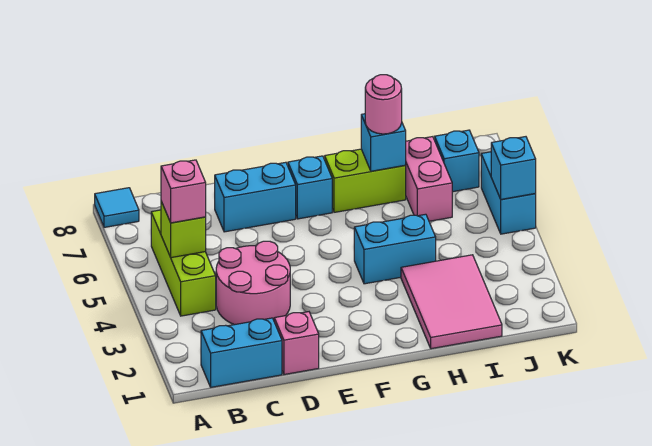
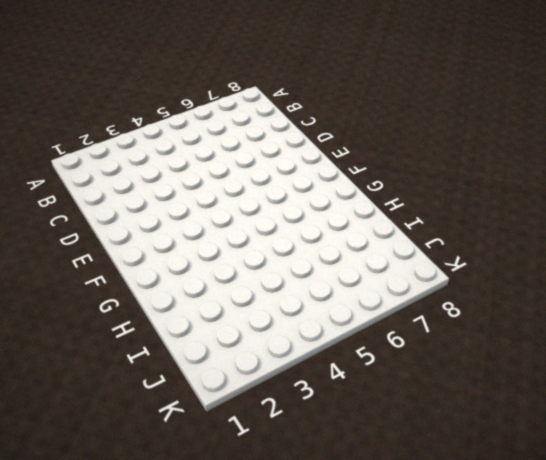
none -> cyan 1x1 tile [95,188,139,227]
none -> cyan 1x2 brick [201,318,282,387]
none -> lime 1x3 brick [151,210,216,316]

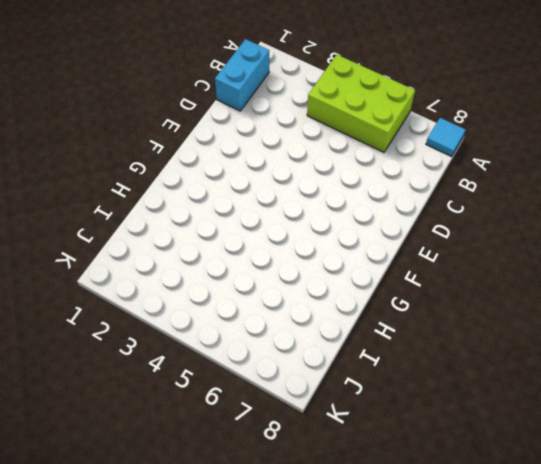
lime 2x3 brick [307,55,415,152] -> lime 1x3 brick [151,210,216,316]
none -> pink 2x2 round brick [216,241,290,325]
none -> pink 1x1 brick [274,312,319,375]
none -> cyan 1x2 brick [215,162,296,232]

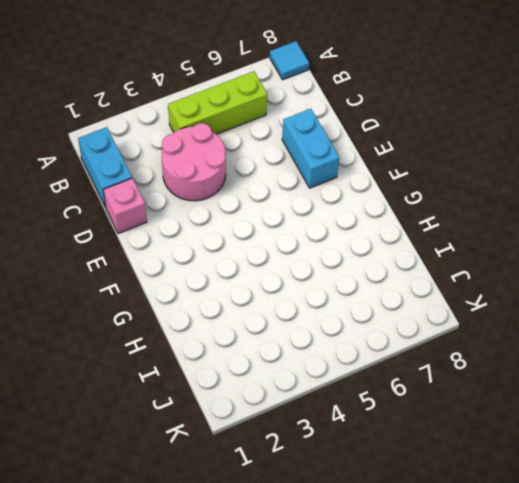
none -> cyan 1x1 brick [288,156,332,219]
none -> cyan 1x2 brick [354,214,436,284]
none -> lime 1x2 brick [325,149,406,212]

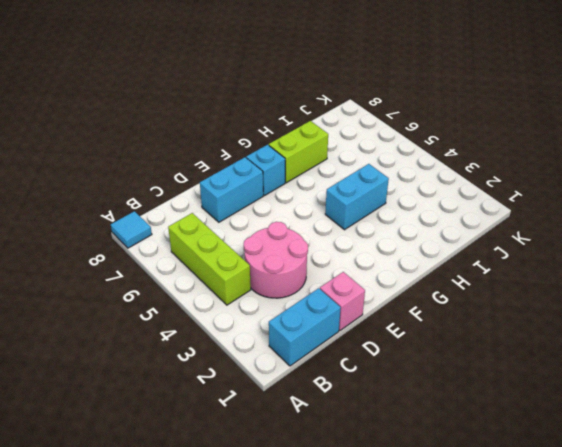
none -> pink 2x3 tile [401,255,502,349]
none -> pink 1x2 brick [405,137,452,221]
none -> cyan 1x1 brick [435,130,479,192]

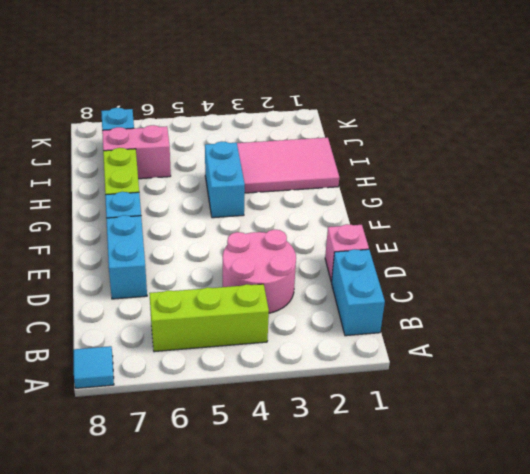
none -> cyan 1x2 brick [481,152,536,234]
none -> lime 1x1 brick [161,201,206,258]
none -> cyan 1x1 brick [361,114,406,171]

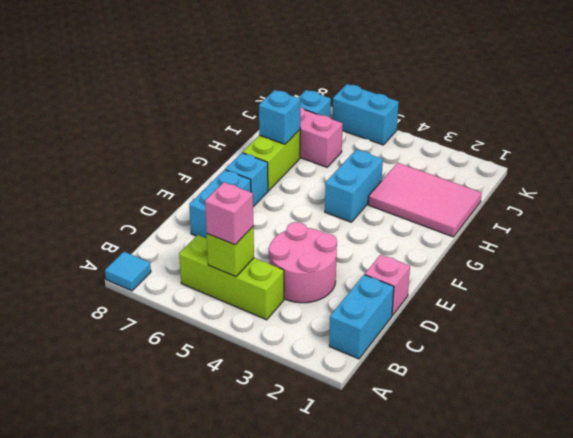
none -> cyan 1x1 brick [491,137,536,199]
none -> pink 1x1 round brick [365,75,402,134]

